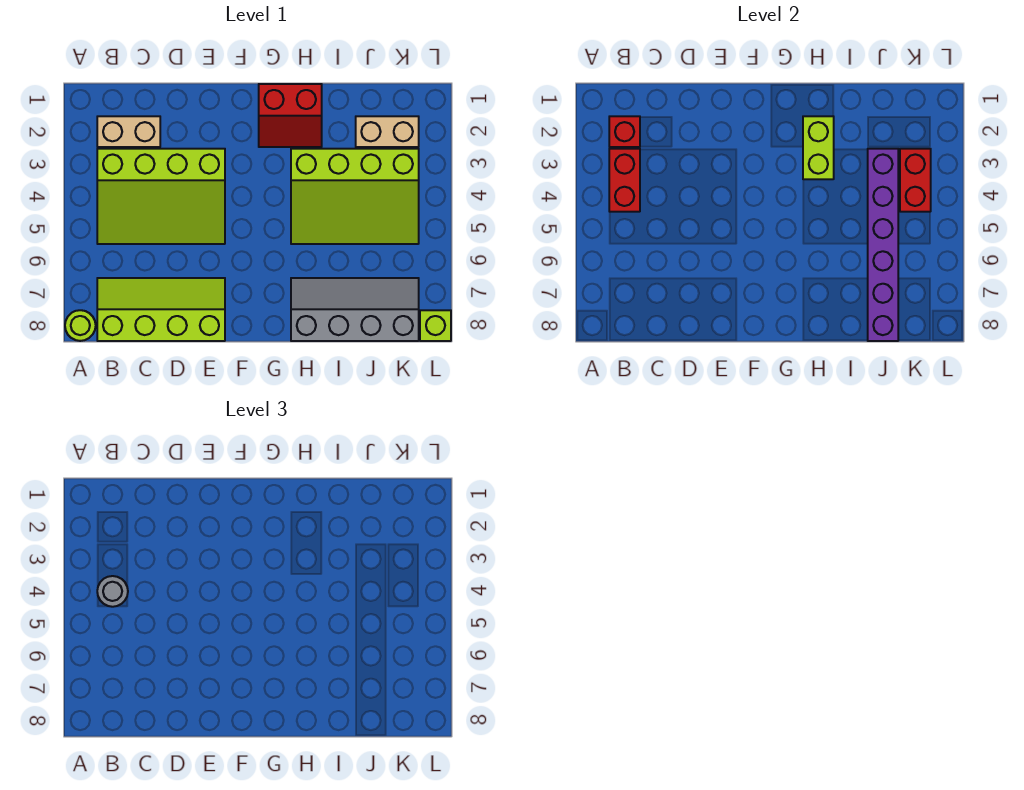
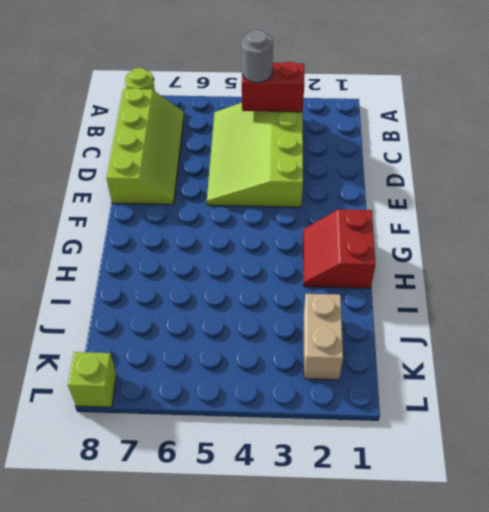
none -> tan 1x2 brick [97,116,160,147]
none -> lime 3x4 slope [291,149,419,244]
none -> grey 2x4 slope [291,278,419,341]

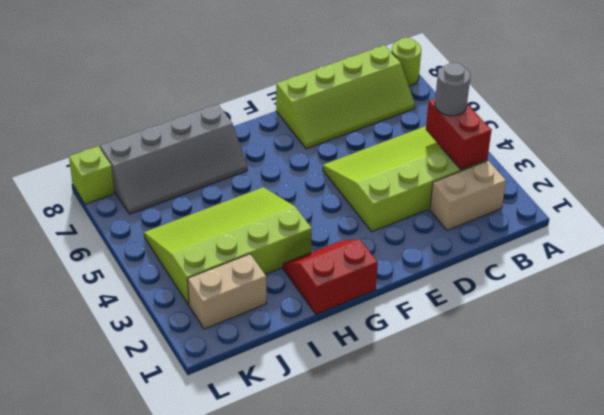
none -> red 1x1 brick [609,116,640,147]
none -> lime 1x2 brick [803,116,834,179]
none -> purple 1x6 brick [868,149,898,341]

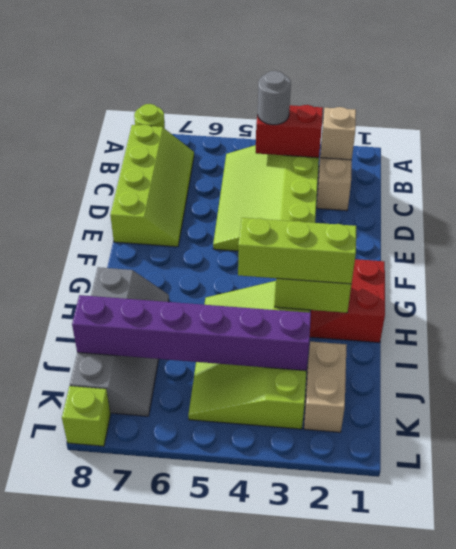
tan 1x1 brick [321,107,356,160] -> red 1x1 brick [609,116,640,147]
lime 1x3 brick [238,218,356,284] -> none
none -> red 1x2 brick [900,149,931,212]

